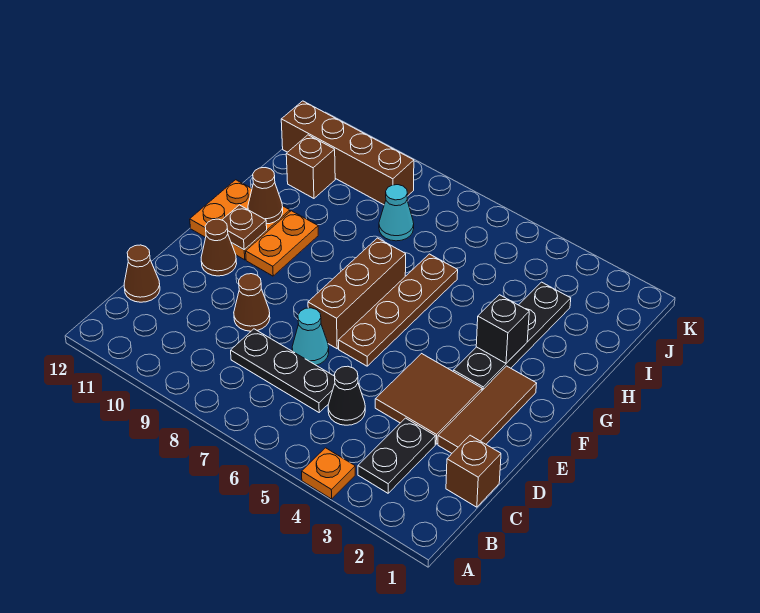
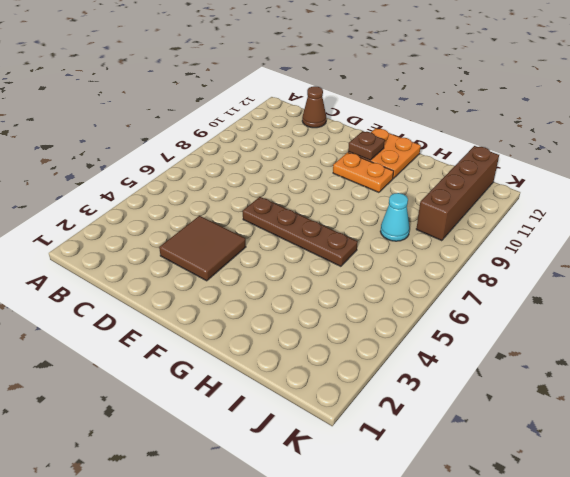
none -> orange 1x1 plate [302,448,355,499]
none -> black 1x2 plate [358,418,435,493]
none -> brown 1x1 brick [446,435,501,507]

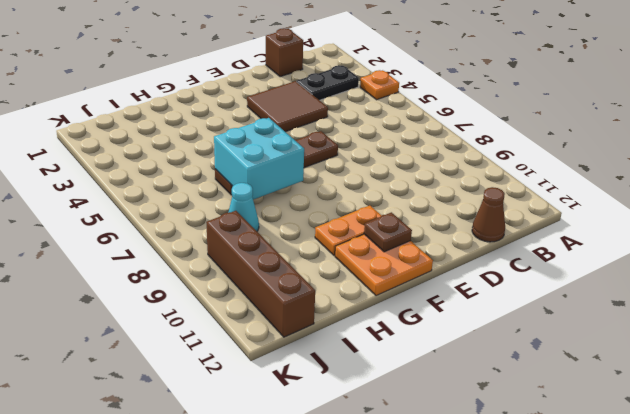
cyan 2x2 brick [214,118,304,200] -> none
none -> black 1x1 cone [328,366,365,425]
none -> black 1x3 plate [231,329,335,412]
none -> brown 1x3 tile [438,366,537,453]

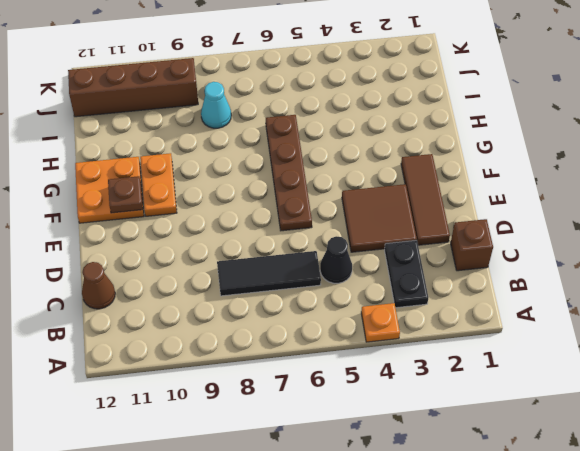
black 1x3 tile [217,251,321,296] -> black 1x3 plate [231,329,335,412]
none -> cyan 1x1 cone [292,308,329,365]
none -> brown 1x1 cone [234,274,270,331]
none -> brown 1x3 brick [308,238,406,349]

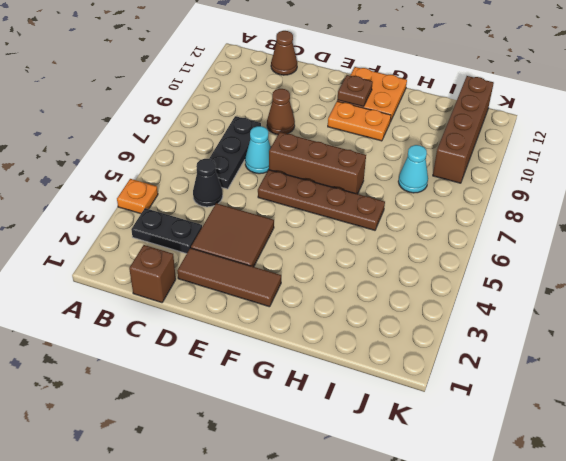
none -> brown 1x1 cone [201,219,237,276]
none -> black 1x4 plate [453,282,571,390]
none -> brown 1x1 brick [286,135,335,198]

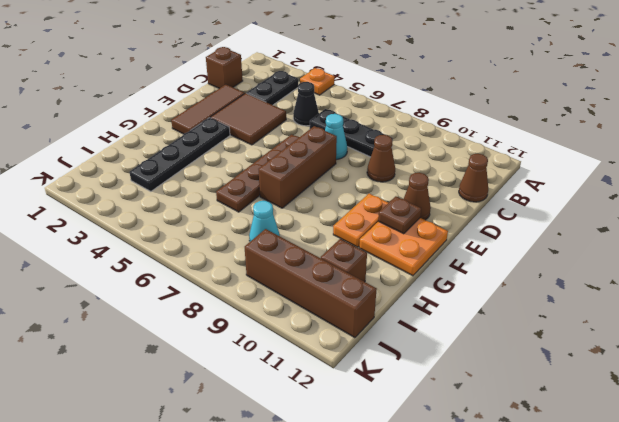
none -> black 1x1 brick [476,295,529,363]
none -> brown 1x1 cone [248,168,283,224]

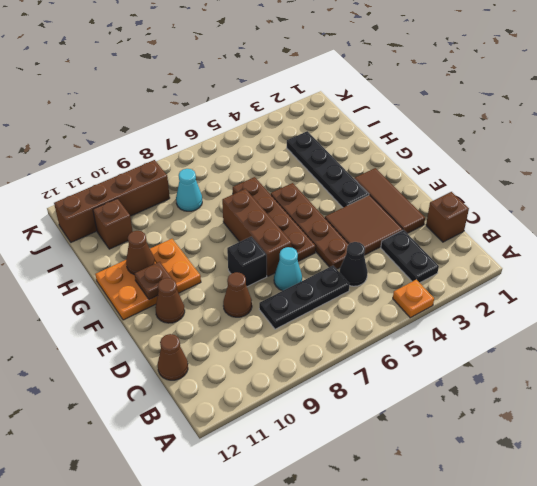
brown 1x4 plate [271,183,349,269] -> none
black 1x1 brick [227,236,267,287] -> black 1x1 brick moved to [476,295,529,363]

